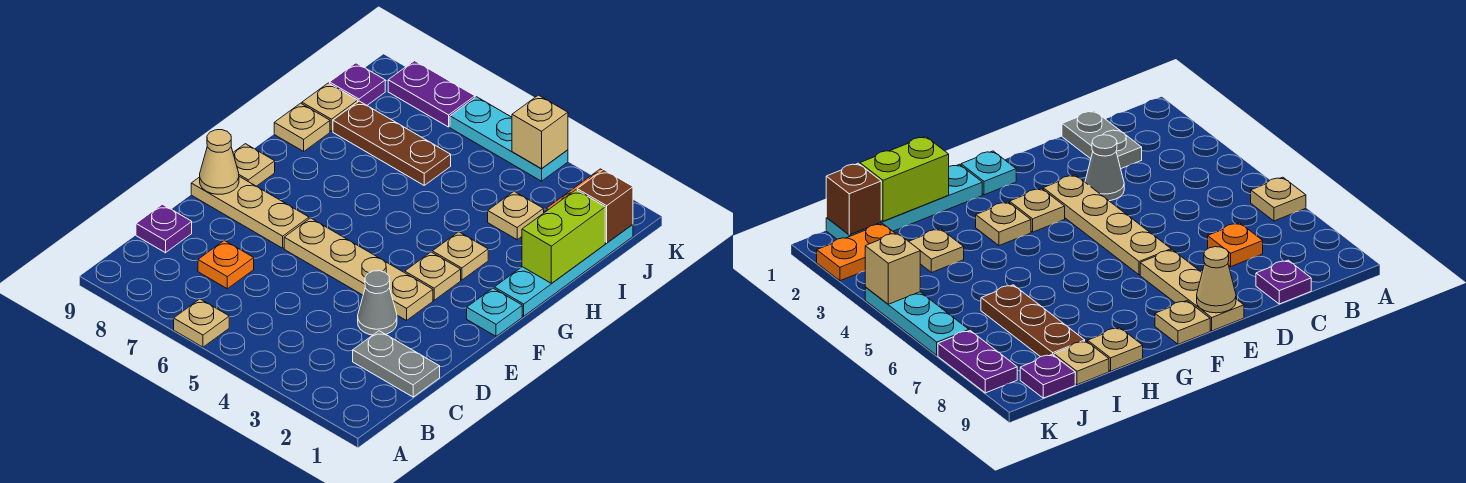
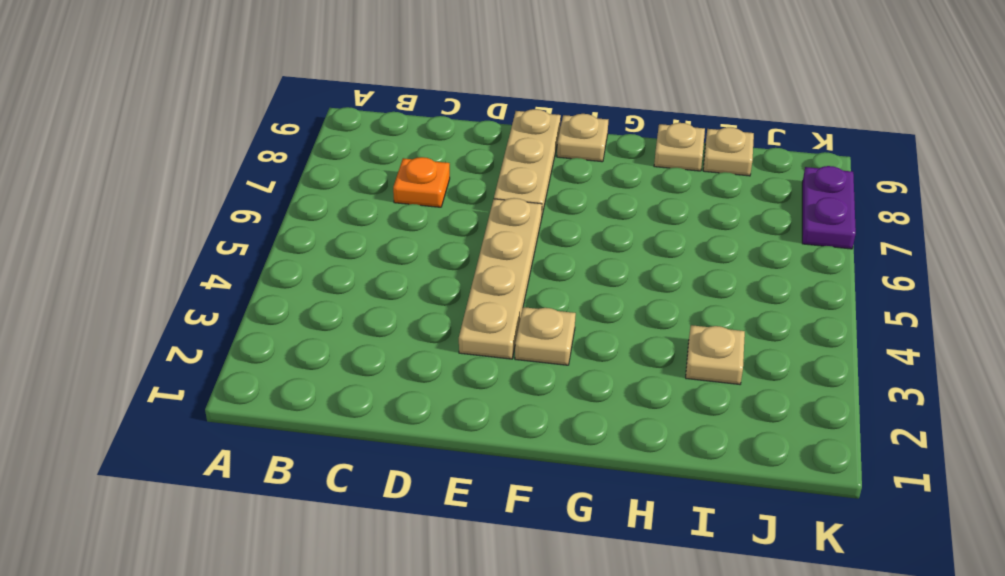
none -> tan 1x1 plate [174,299,229,347]
none -> grey 1x2 plate [353,331,440,397]
none -> purple 1x1 plate [136,204,192,253]

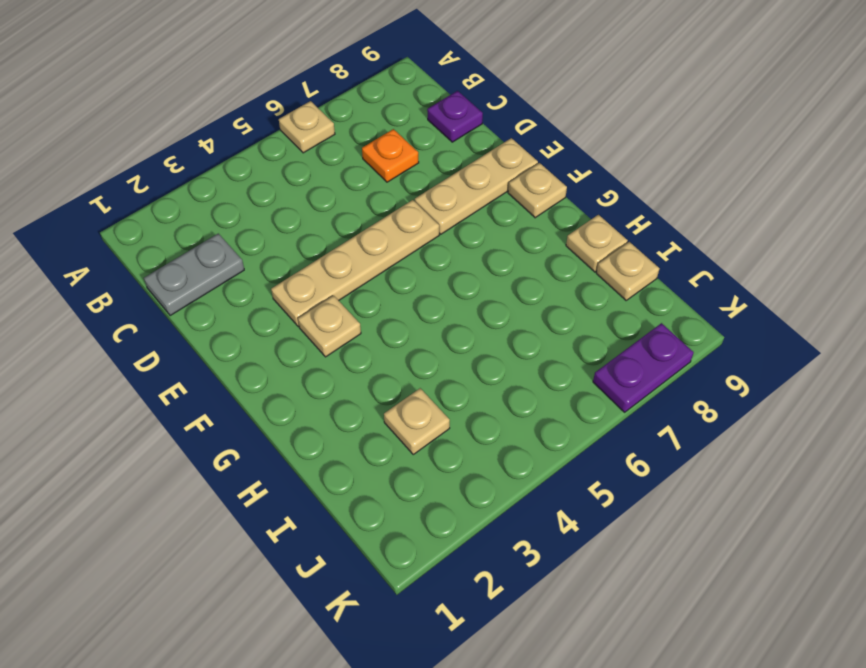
none -> grey 1x1 cone [358,271,397,335]
none -> cyan 1x1 plate [467,288,522,336]
none -> cyan 1x4 plate [494,224,633,316]

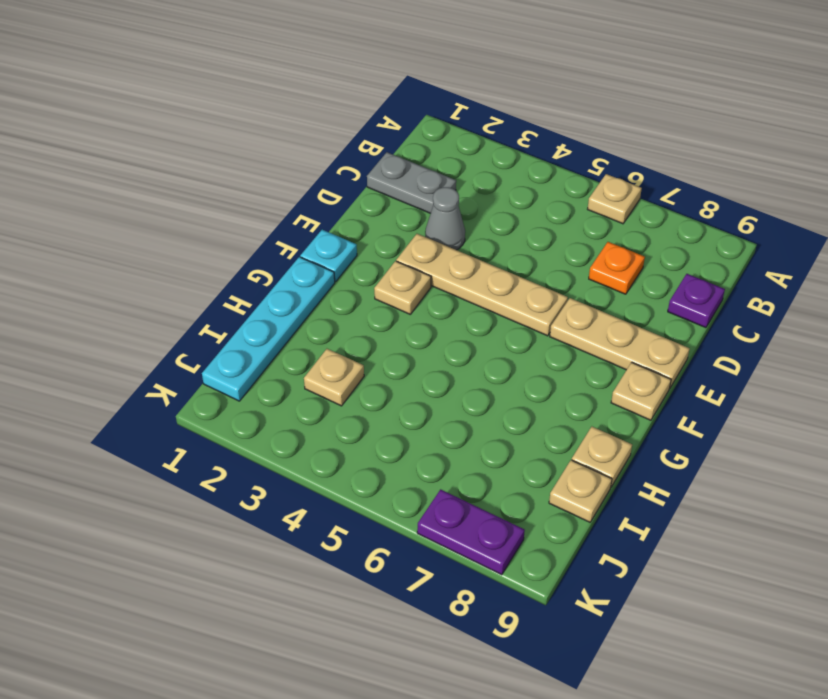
none -> tan 1x1 plate [432,232,488,280]
none -> brown 1x3 plate [333,101,451,185]
none -> orange 1x2 plate [817,224,895,281]

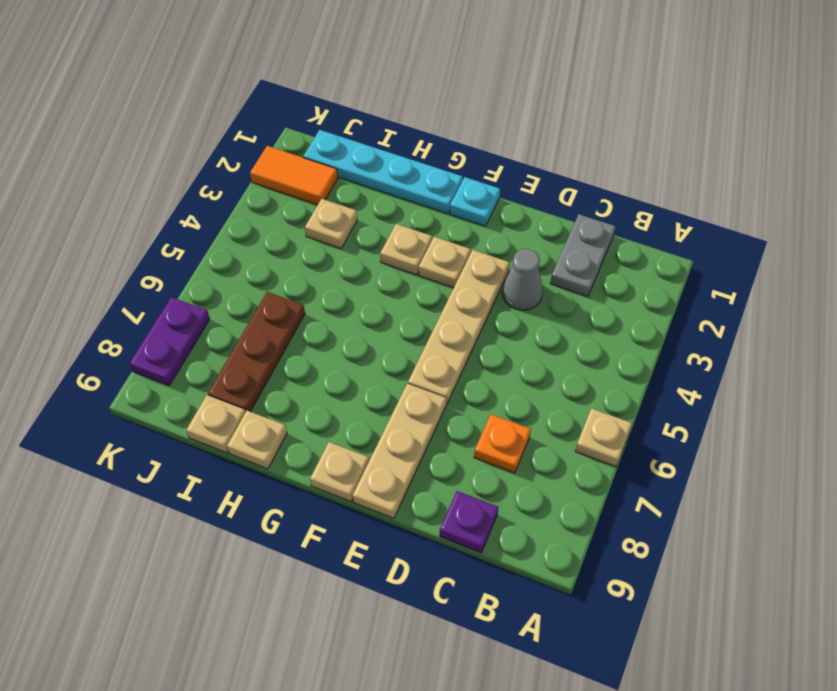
orange 1x2 tile [250,146,338,205] -> orange 1x2 plate [817,224,895,281]
none -> purple 1x1 plate [330,63,385,105]
none -> cyan 1x3 plate [450,97,568,181]
none -> tan 1x1 cone [200,130,239,194]

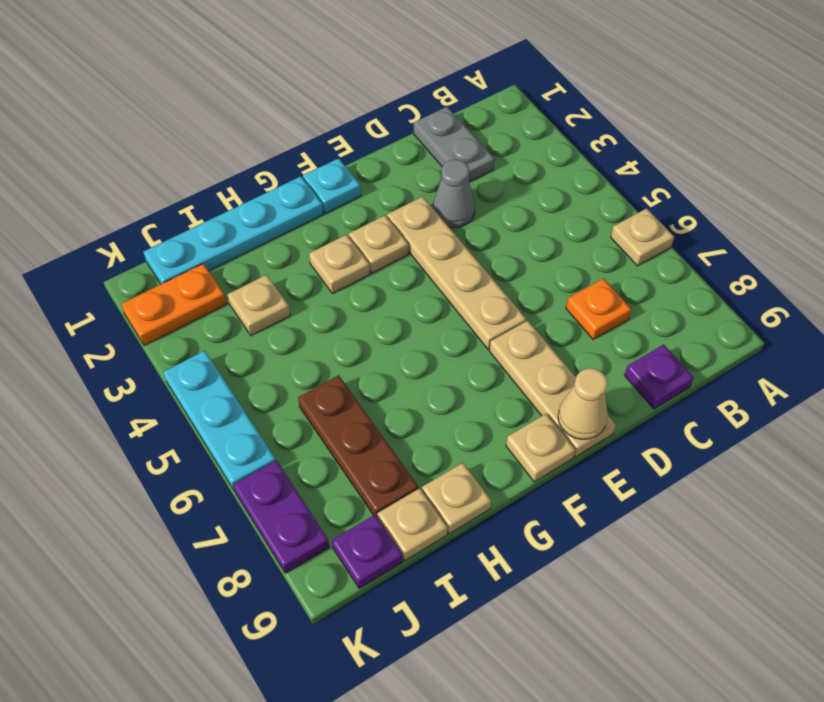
none -> lime 1x2 brick [522,190,605,283]
none -> brown 1x1 brick [577,170,633,243]
none -> tan 1x1 brick [512,95,568,169]

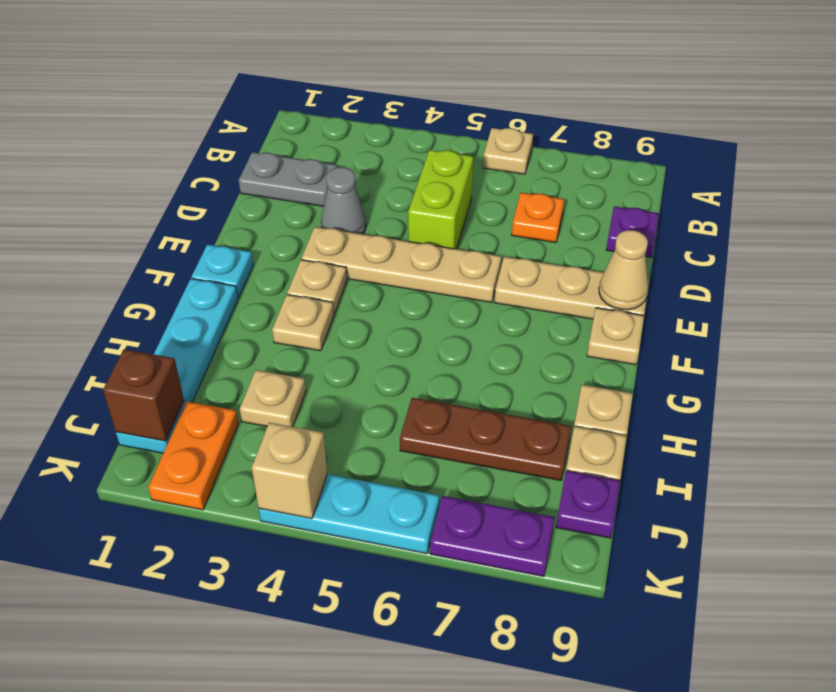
lime 1x2 brick [408,150,473,249] -> lime 1x2 brick moved to [522,190,605,283]

